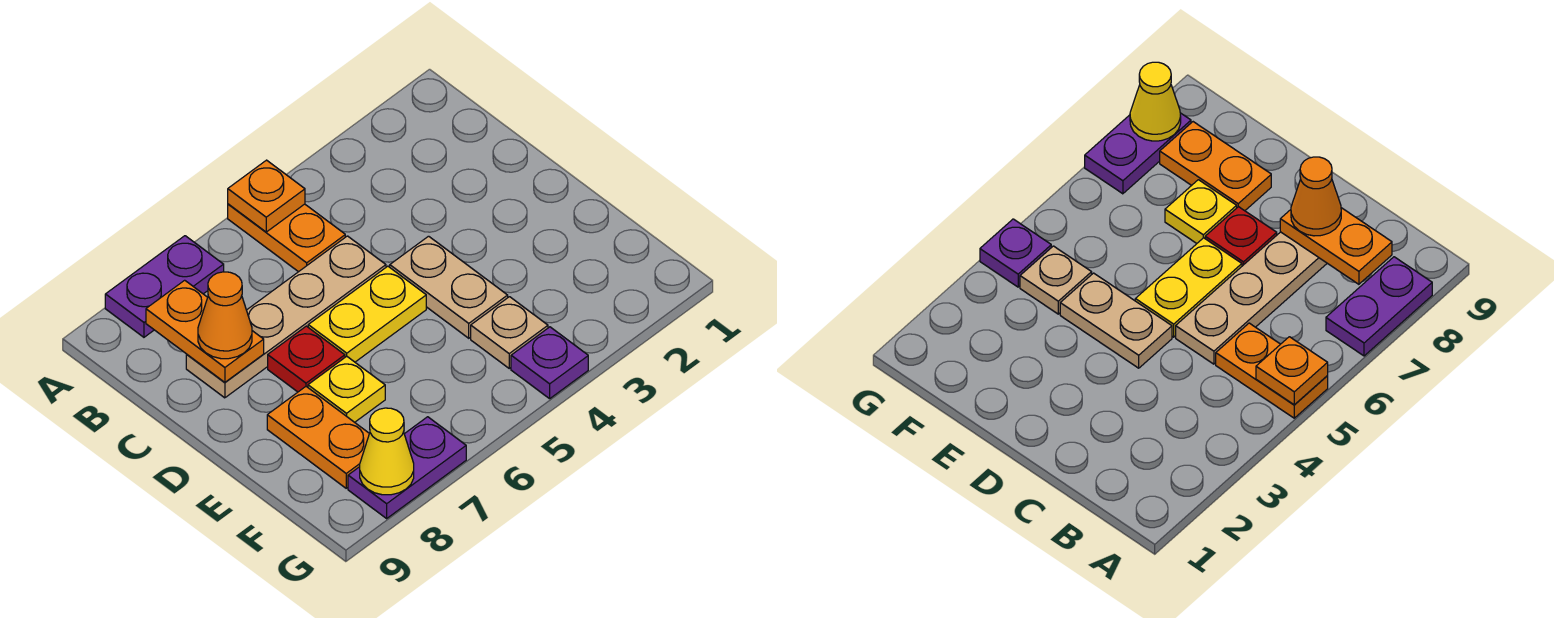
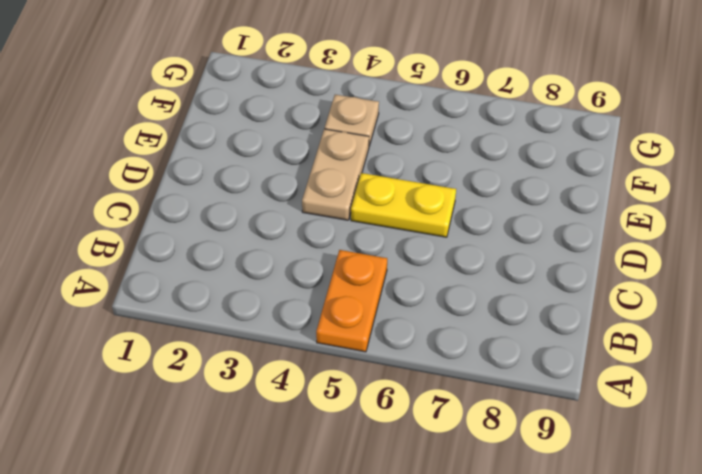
none -> purple 1x2 plate [105,236,224,337]
none -> tan 1x4 plate [186,236,386,398]
none -> red 1x1 plate [268,326,345,392]

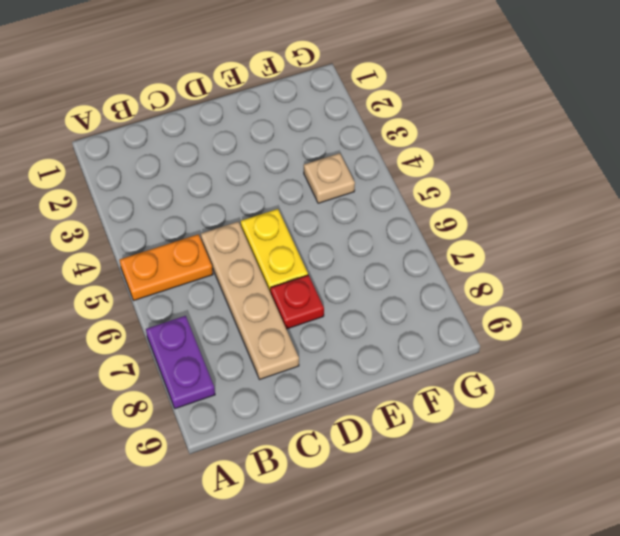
none -> tan 1x2 plate [390,236,508,338]
none -> yellow 1x1 plate [308,356,385,422]
none -> orange 1x2 plate [267,387,369,488]

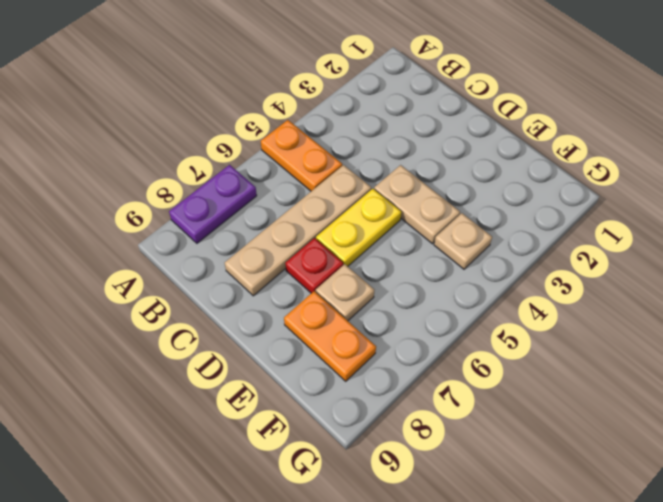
tan 1x1 plate [316,264,374,321] -> yellow 1x1 plate [308,356,385,422]
none -> purple 1x1 plate [511,327,588,399]
none -> purple 1x2 plate [348,417,466,518]
none -> orange 1x1 plate [228,160,305,232]

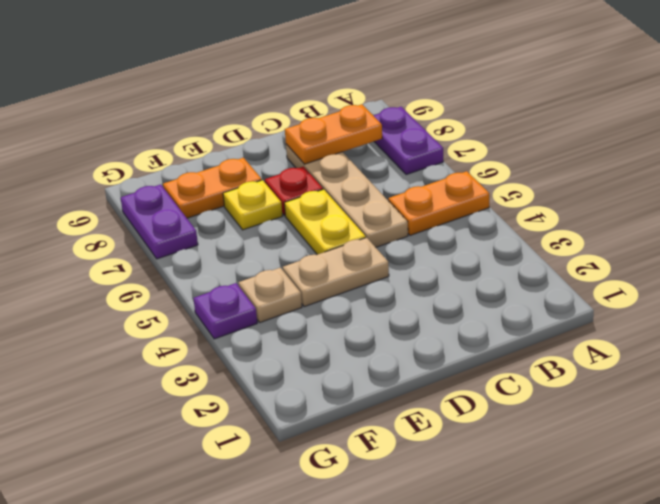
none -> orange 1x1 plate [228,160,305,232]
none -> yellow 1x1 cone [360,408,414,495]
none -> orange 1x1 cone [198,272,252,359]

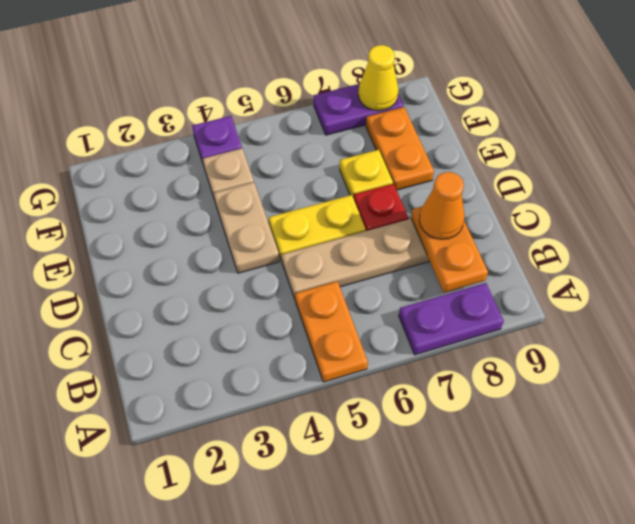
none -> orange 1x1 plate [228,160,305,232]

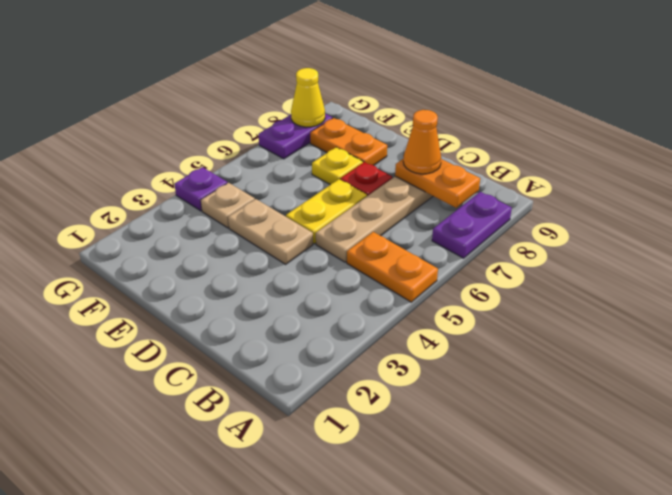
none -> orange 1x1 plate [228,160,305,232]

